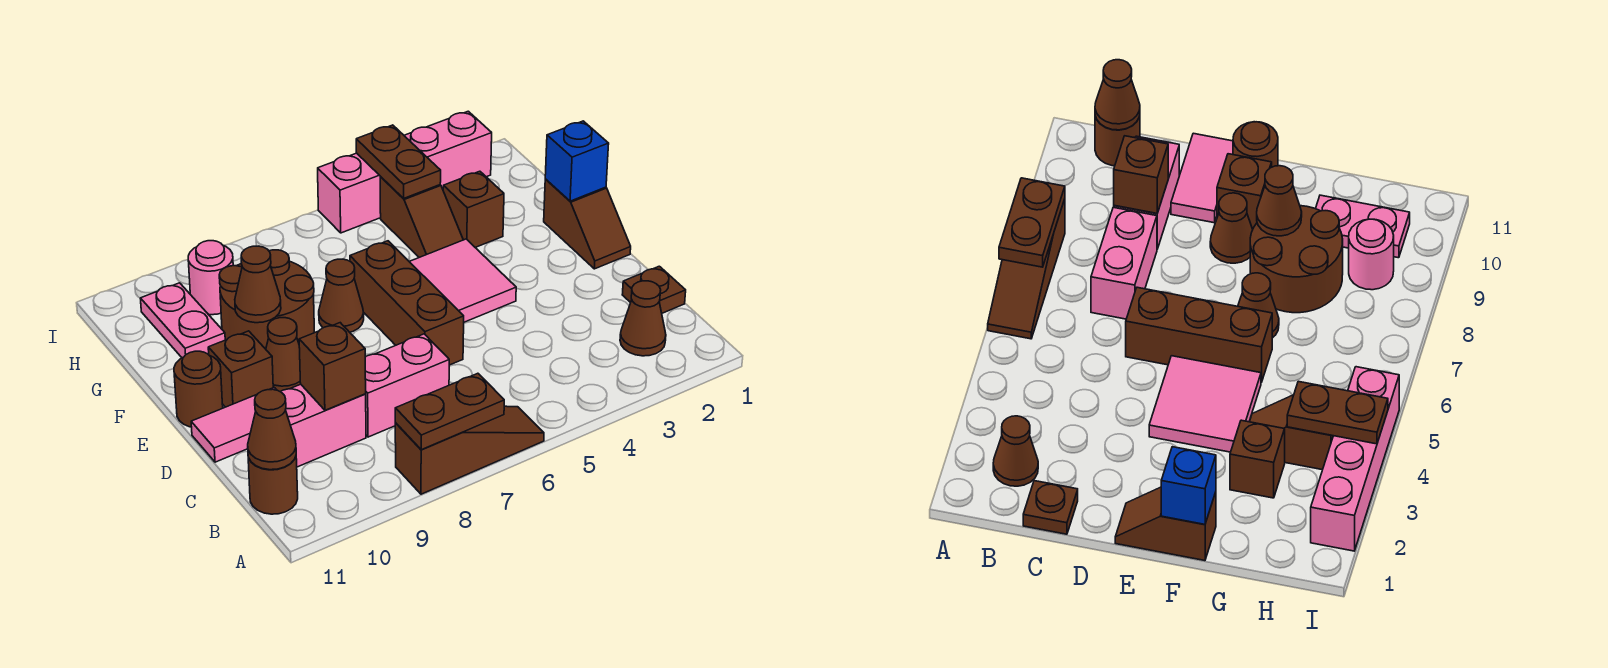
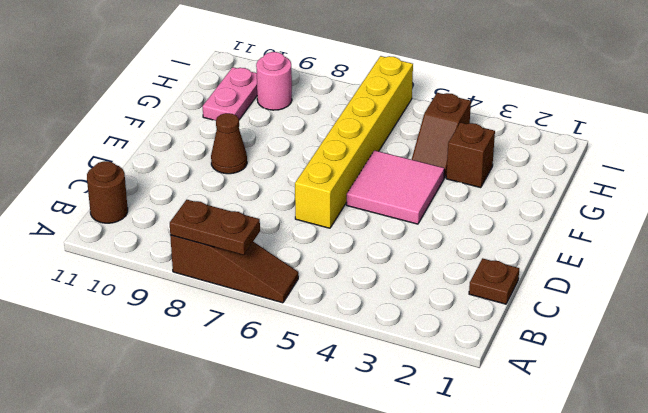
yellow 1x6 brick [295,56,413,228] -> brown 1x3 brick [350,241,464,365]
none -> brown 1x1 cone [620,281,666,356]
none -> pink 1x2 brick [365,334,449,437]
none -> pink 1x2 brick [281,384,366,467]

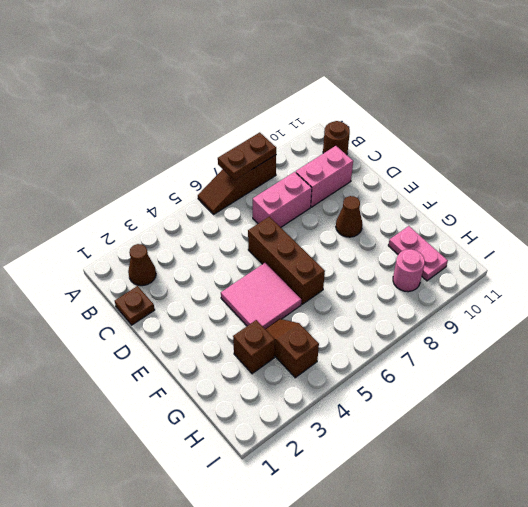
none -> pink 1x2 tile [191,387,276,462]
none -> brown 1x2 slope [544,179,631,269]
none -> brown 1x1 brick [208,331,273,407]

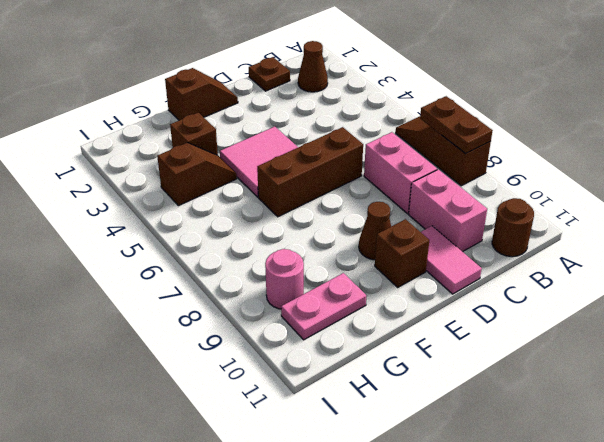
none -> brown 1x1 round brick [174,351,223,427]
none -> brown 1x1 cone [319,259,364,332]
none -> brown 2x2 round brick [219,250,314,349]

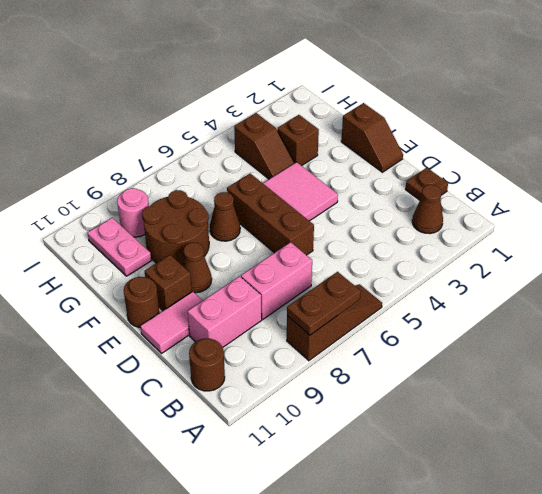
none -> pink 1x4 brick [318,111,492,233]
none -> brown 1x1 cone [248,389,296,470]
none -> brown 1x1 brick [299,323,366,410]

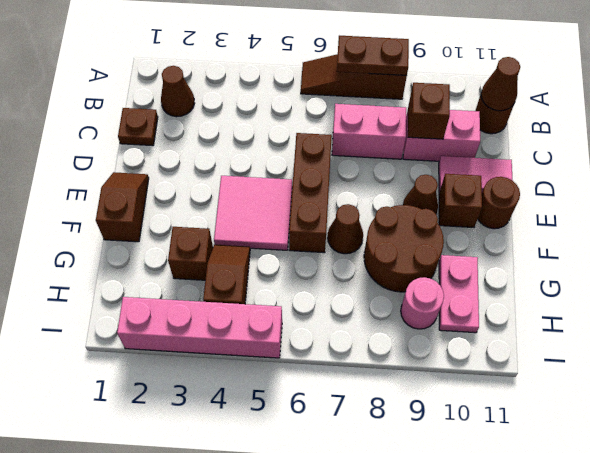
none -> blue 1x1 brick [545,121,609,201]
none -> brown 1x1 cone [235,246,281,323]
none -> brown 1x2 plate [356,125,441,199]

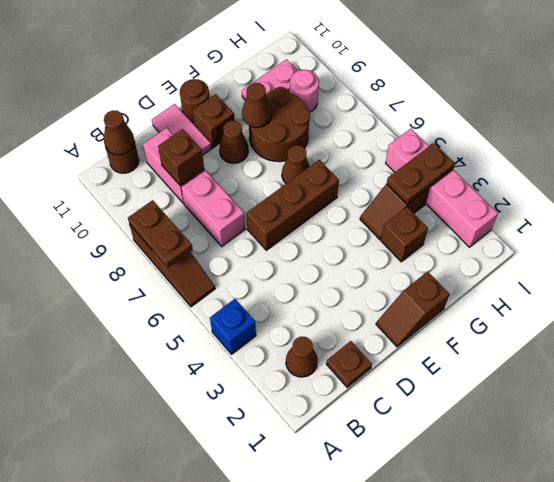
blue 1x1 brick [210,299,256,354] -> blue 1x1 brick moved to [545,121,609,201]
none -> pink 2x2 tile [409,239,516,322]

